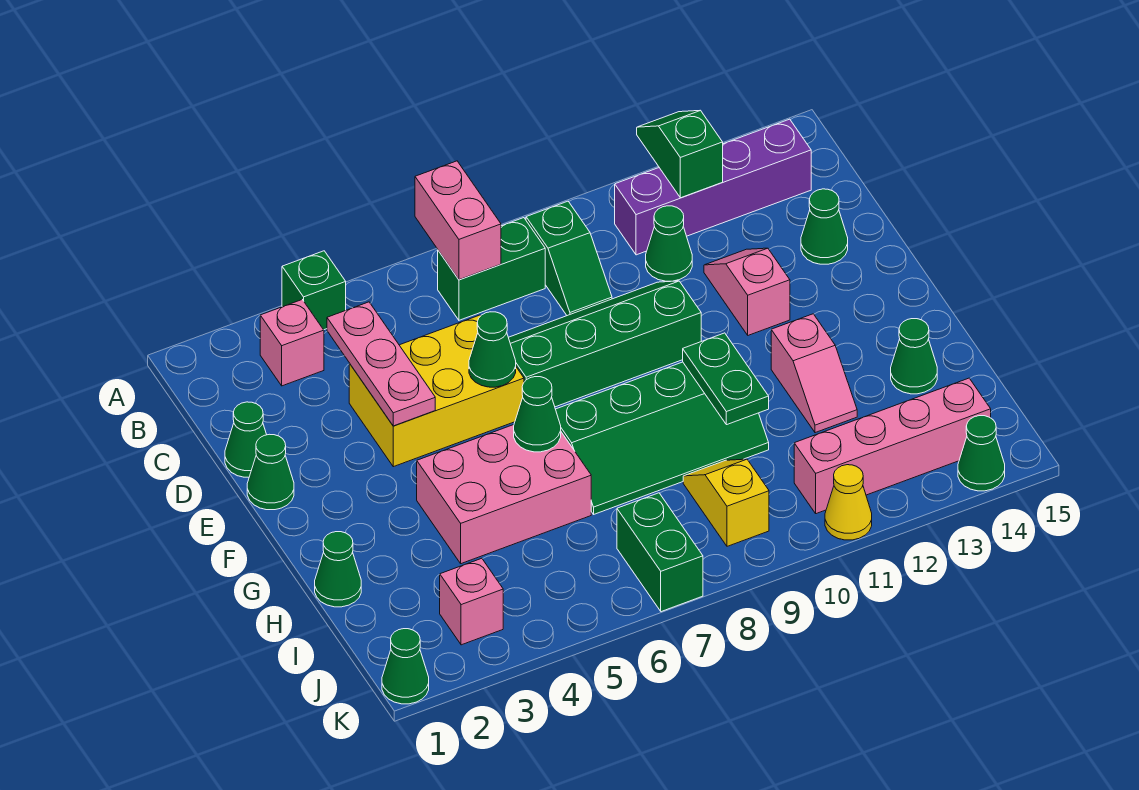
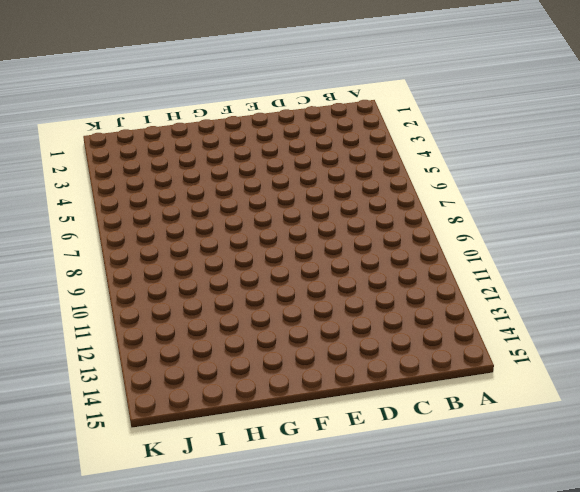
none -> green 1x1 brick [282,251,346,330]
none -> pink 1x1 brick [260,300,324,386]
none -> green 1x2 brick [438,218,545,320]
none -> green 1x2 slope [526,201,612,316]

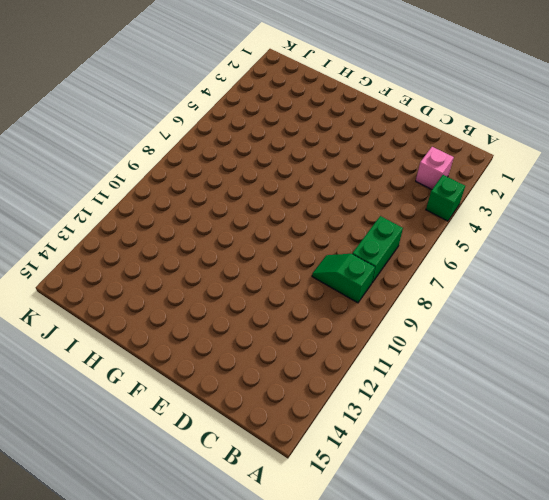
none -> purple 1x4 brick [615,119,811,255]
none -> green 1x1 cone [646,206,692,281]
none -> green 1x1 cone [225,402,267,477]
none -> yellow 2x3 brick [349,315,524,467]

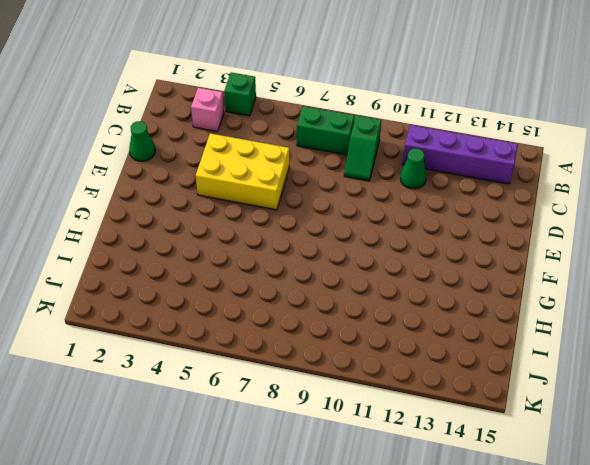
none -> green 2x4 slope [509,281,701,407]
none -> pink 1x2 slope [704,248,790,335]
none -> green 1x1 cone [801,189,848,264]
none -> green 1x1 cone [247,434,294,510]

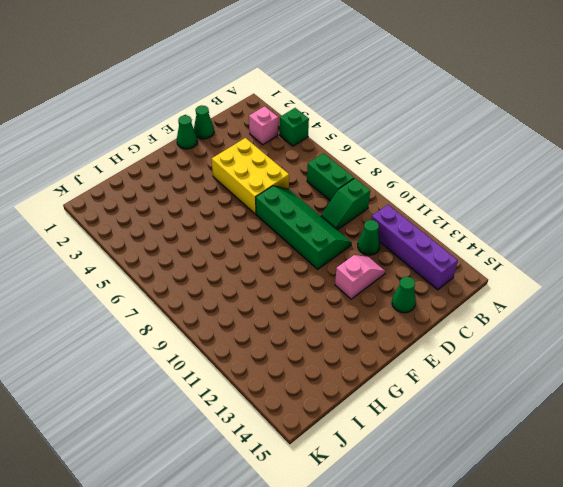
none -> pink 2x3 brick [417,425,591,564]
none -> green 2x4 slope [556,362,769,514]
none -> pink 1x2 slope [771,314,857,433]
none -> green 1x1 cone [315,532,361,607]

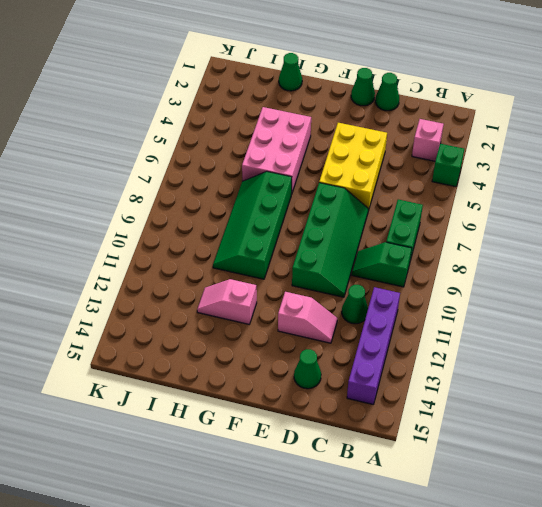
none -> green 1x1 cone [891,319,937,394]
none -> yellow 1x2 slope [683,459,769,546]
none -> pink 1x1 brick [440,558,503,645]
none -> green 1x2 brick [617,493,703,612]

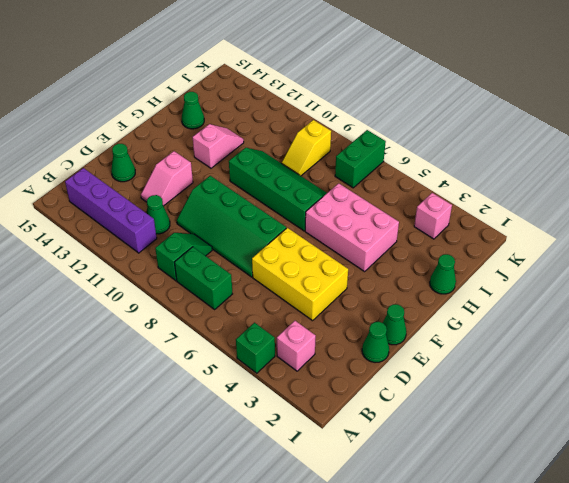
none -> pink 1x4 brick [794,378,991,514]
none -> green 1x1 cone [382,629,429,704]
none -> yellow 1x1 cone [825,465,872,540]
none -> green 1x1 cone [958,416,1005,491]

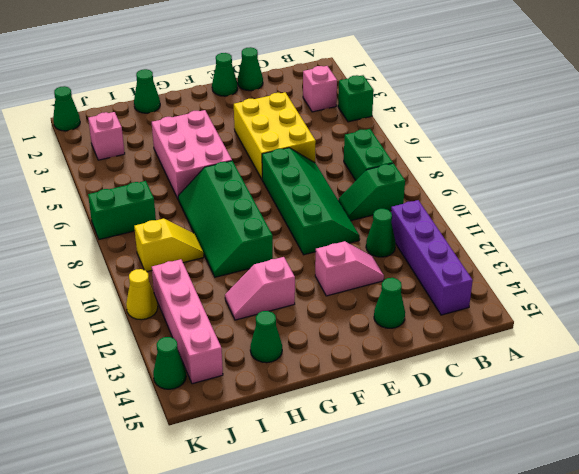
none -> pink 1x2 brick [415,161,501,280]
none -> green 1x2 slope [637,111,723,198]
none -> pink 1x3 plate [327,302,435,426]
none -> green 1x1 cone [469,312,516,387]

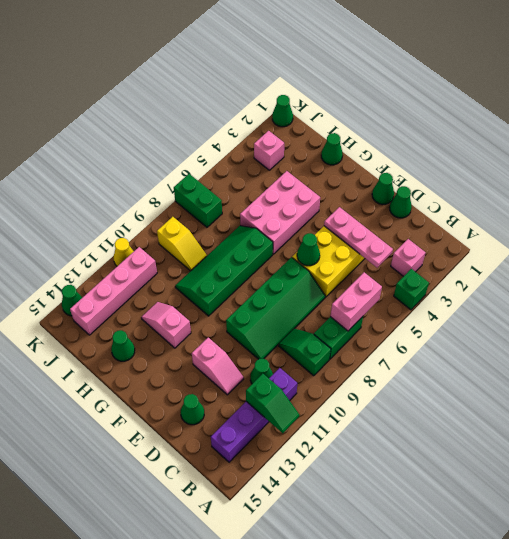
pink 1x2 brick [330,272,382,331] -> pink 1x2 brick turned to [415,161,501,280]
none -> green 1x1 cone [514,377,561,452]
none -> green 1x2 plate [683,333,769,425]

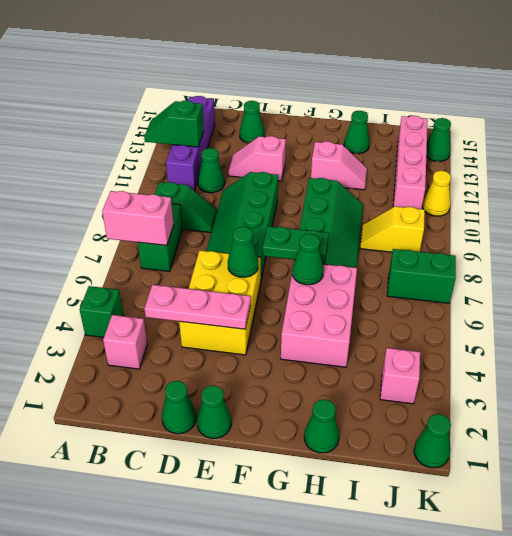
green 1x2 plate [263,226,329,263] -> green 1x2 plate moved to [683,333,769,425]

